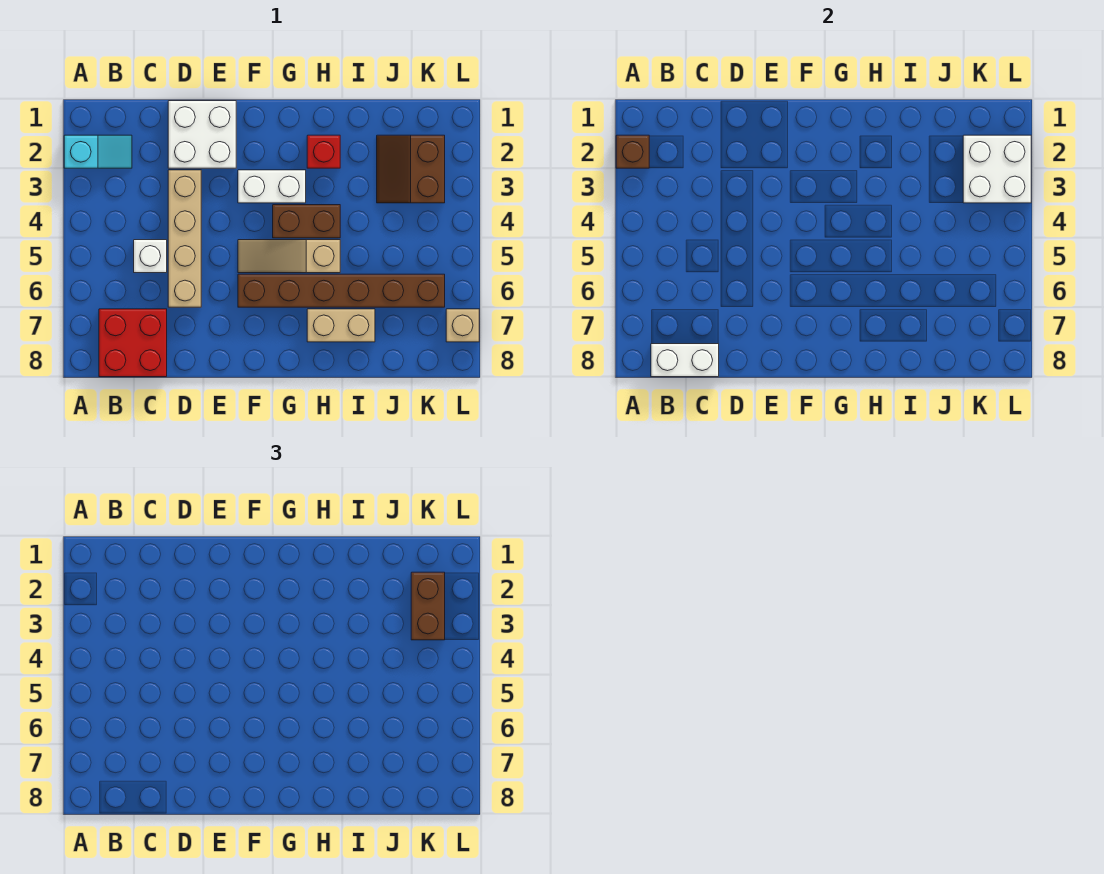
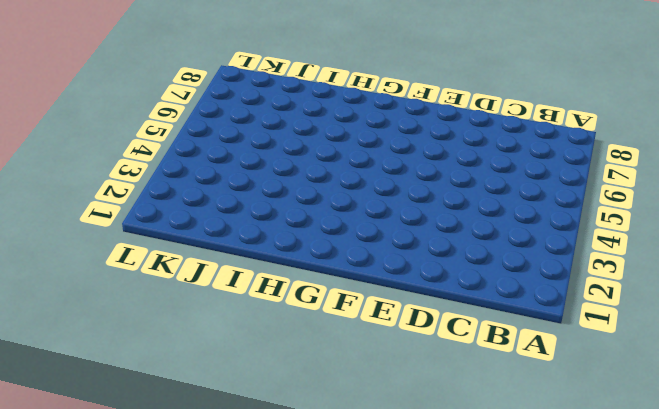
none -> cyan 1x2 slope [64,135,132,168]
none -> red 2x2 brick [99,309,167,377]
none -> white 1x1 brick [134,240,167,273]

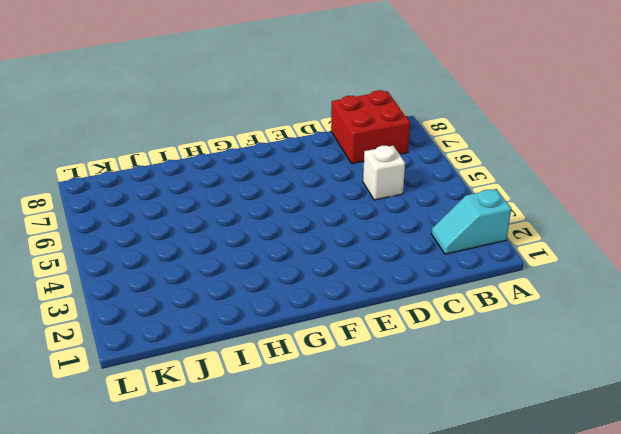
none -> white 2x2 brick [168,101,236,168]
none -> tan 1x4 brick [168,170,201,307]
none -> white 1x2 brick [238,170,306,203]

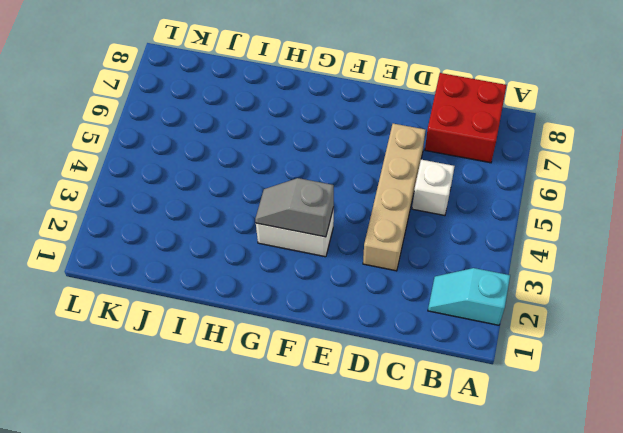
grey 1x2 slope [255,178,334,237] -> none
none -> white 2x2 brick [168,101,236,168]
none -> tan 1x3 slope [238,240,340,273]
none -> brown 1x6 brick [238,274,445,307]

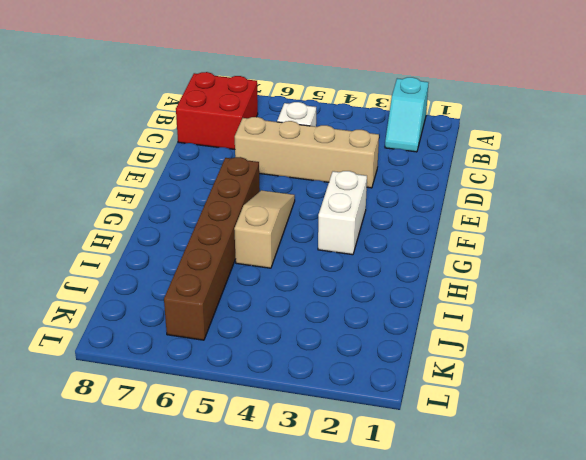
none -> white 2x2 brick [168,101,236,168]
none -> brown 1x2 brick [273,205,340,238]
none -> red 1x1 brick [307,135,340,168]

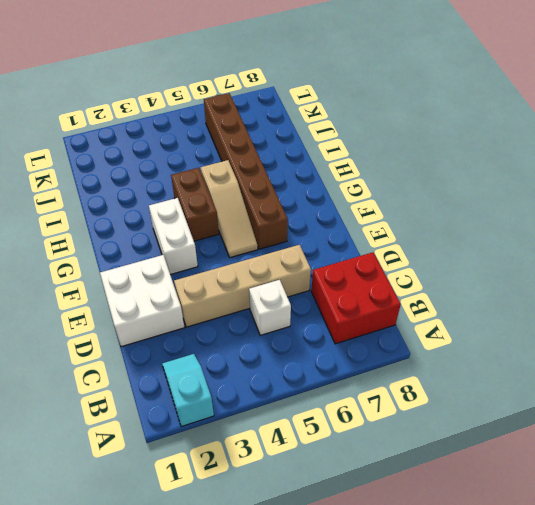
none -> red 1x1 brick [307,135,340,168]
none -> tan 1x2 brick [307,309,375,342]
none -> brown 2x2 slope [377,135,445,203]

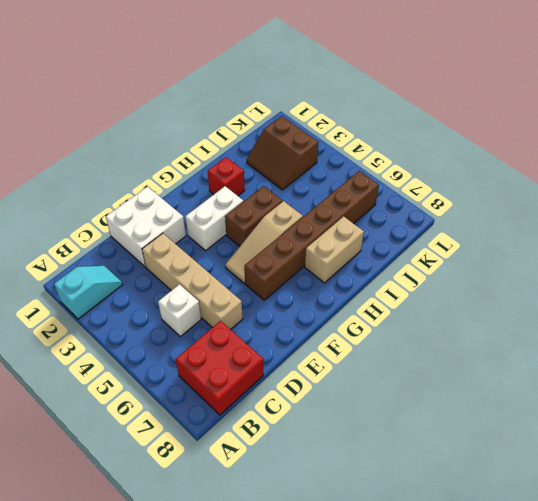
none -> tan 1x1 brick [446,309,479,342]
none -> brown 1x1 brick [616,135,649,168]
none -> white 1x2 brick [651,344,719,377]

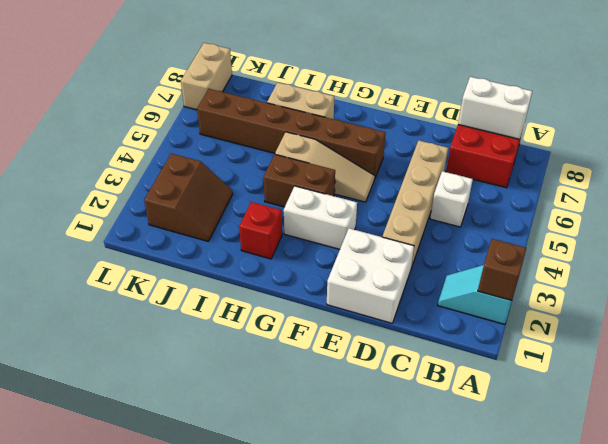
tan 1x2 brick [181,43,232,110] -> tan 1x1 brick [446,309,479,342]
none -> white 2x2 brick [963,135,1031,203]
none -> brown 1x2 brick [411,572,445,640]

